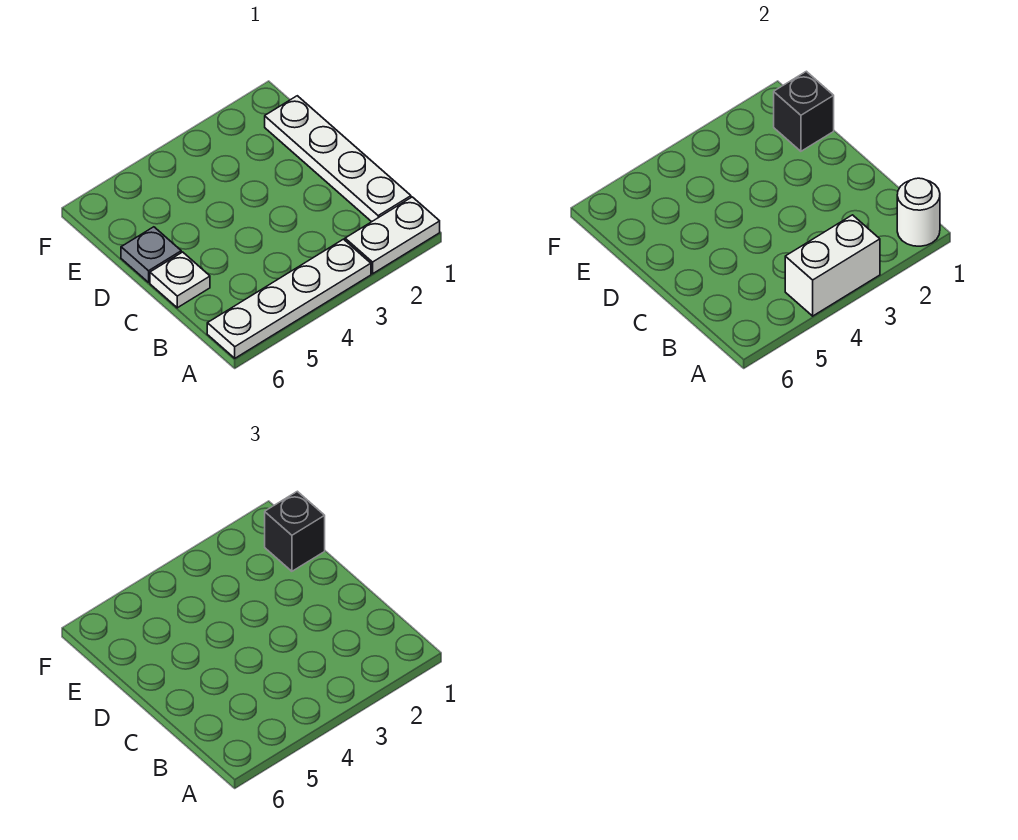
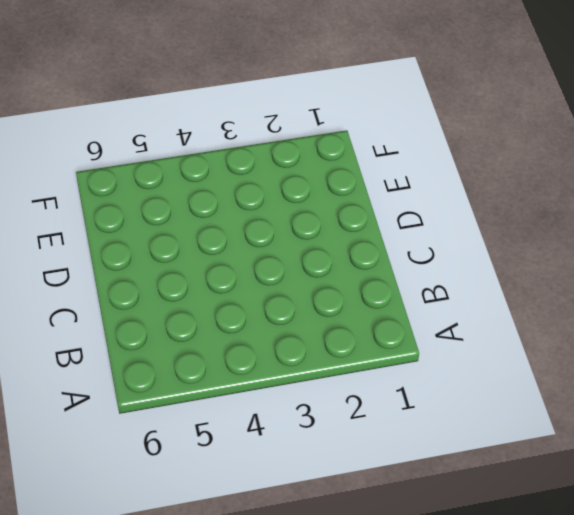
none -> white 1x2 plate [345,197,440,274]
none -> white 1x4 plate [207,239,371,358]

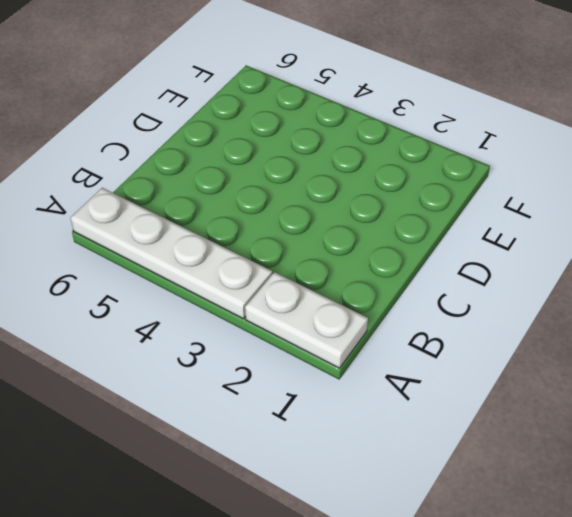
none -> white 1x4 plate [265,96,411,222]
none -> white 1x1 plate [150,252,210,308]

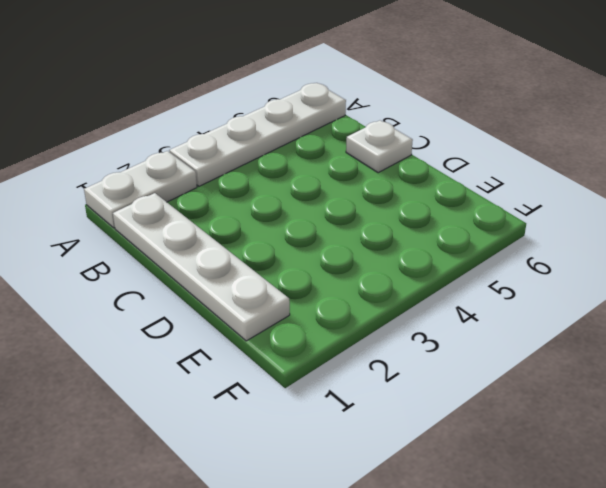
none -> grey 1x1 plate [121,227,181,282]
none -> white 1x1 round brick [897,178,940,246]

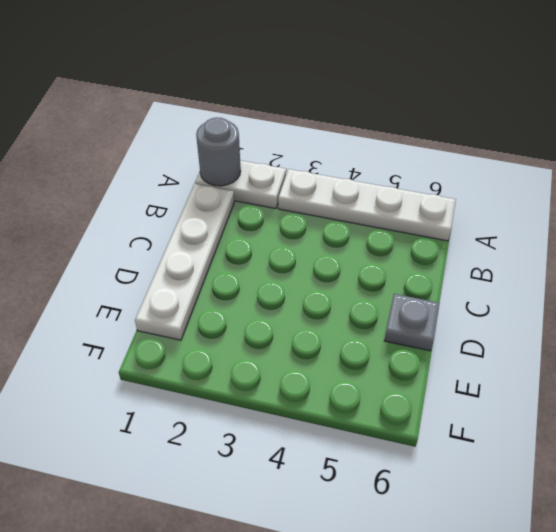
grey 1x1 round brick [196,117,241,186] -> white 1x1 round brick [897,178,940,246]
none -> white 1x1 plate [150,252,210,308]
none -> white 1x2 brick [785,215,880,316]

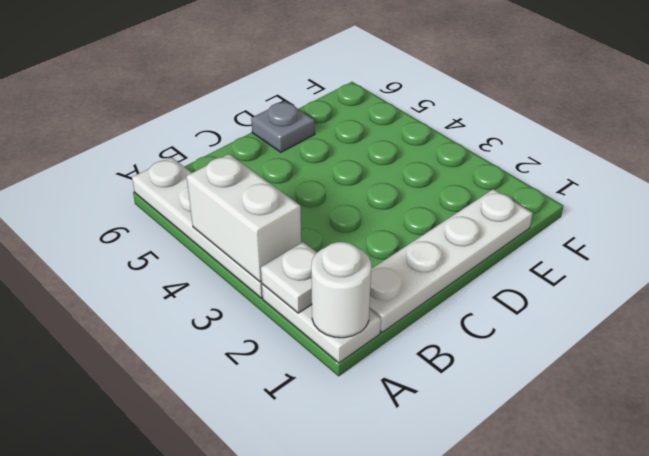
white 1x1 plate [261,242,317,313] -> white 1x1 plate moved to [150,252,210,308]
none -> black 1x1 brick [774,71,834,151]
none -> black 1x1 brick [265,491,325,571]

